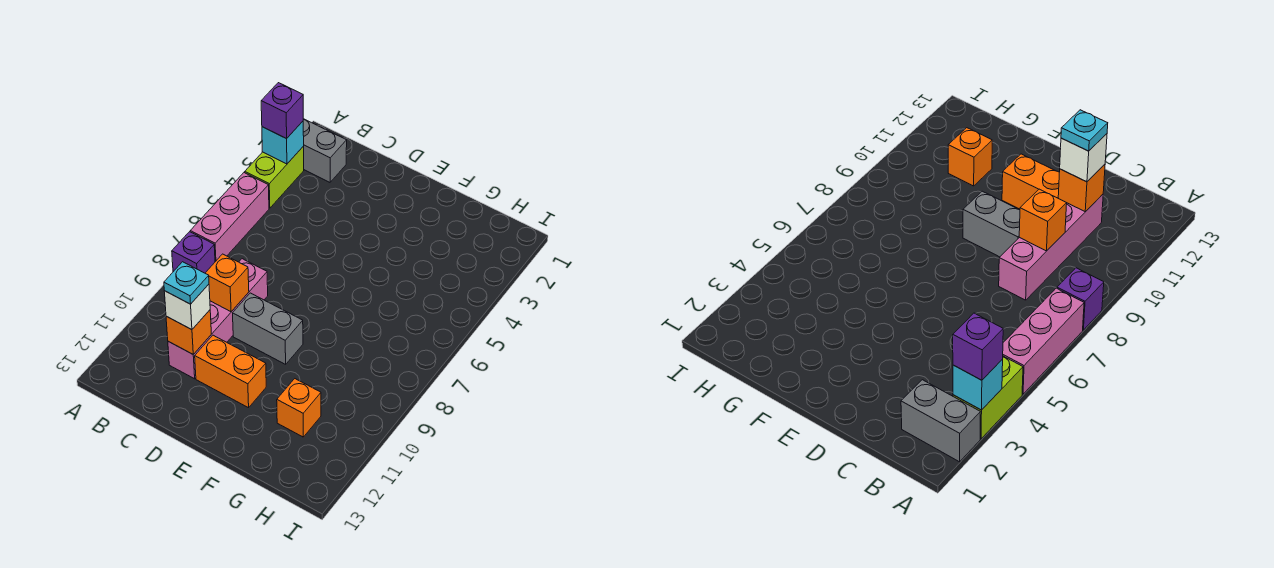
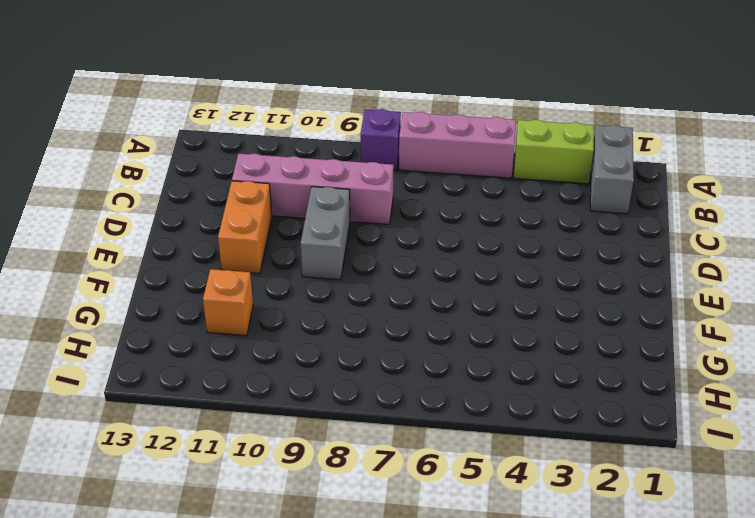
none -> cyan 1x1 brick [262,121,304,164]
none -> orange 1x1 brick [205,254,249,312]
none -> orange 1x1 brick [166,310,211,354]

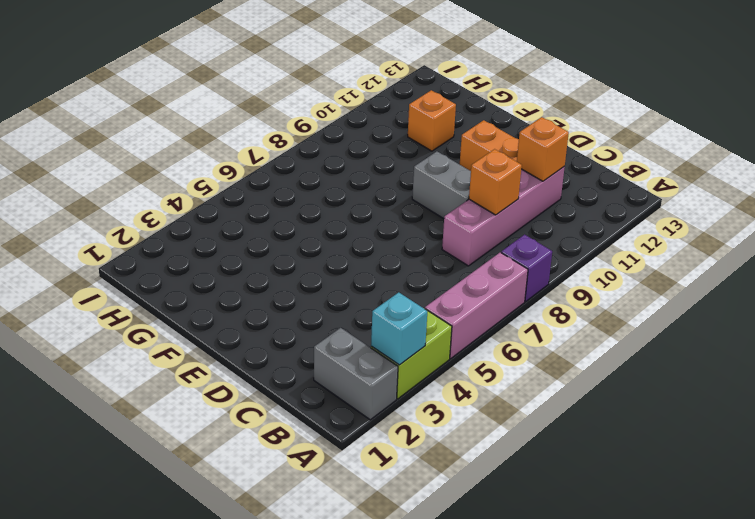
none -> purple 1x1 brick [261,83,303,139]
none -> white 1x1 brick [164,284,210,330]
none -> cyan 1x1 plate [164,262,209,304]

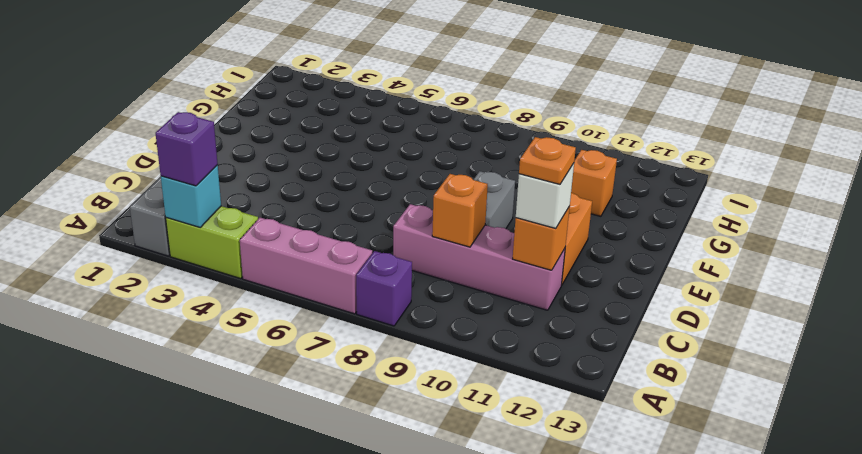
orange 1x1 plate [519,137,576,184] -> cyan 1x1 plate [164,262,209,304]

